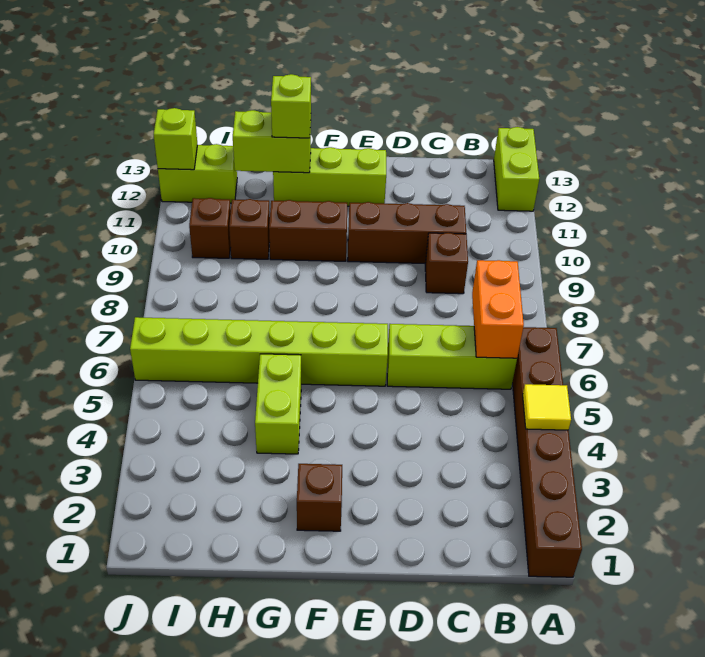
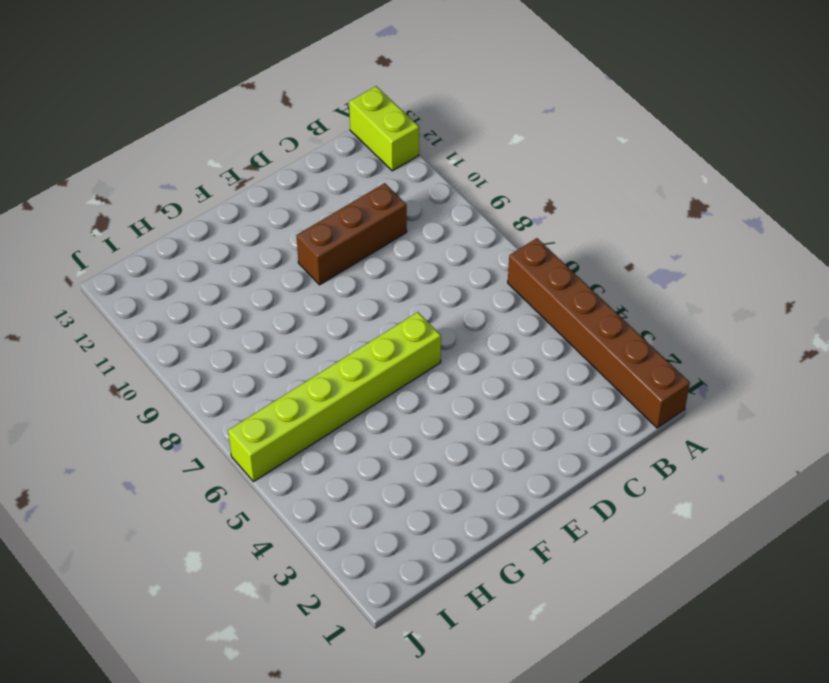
none -> lime 1x3 brick [387,324,517,389]
none -> brown 1x1 brick [425,233,468,294]
none -> lime 1x3 brick [273,147,386,206]

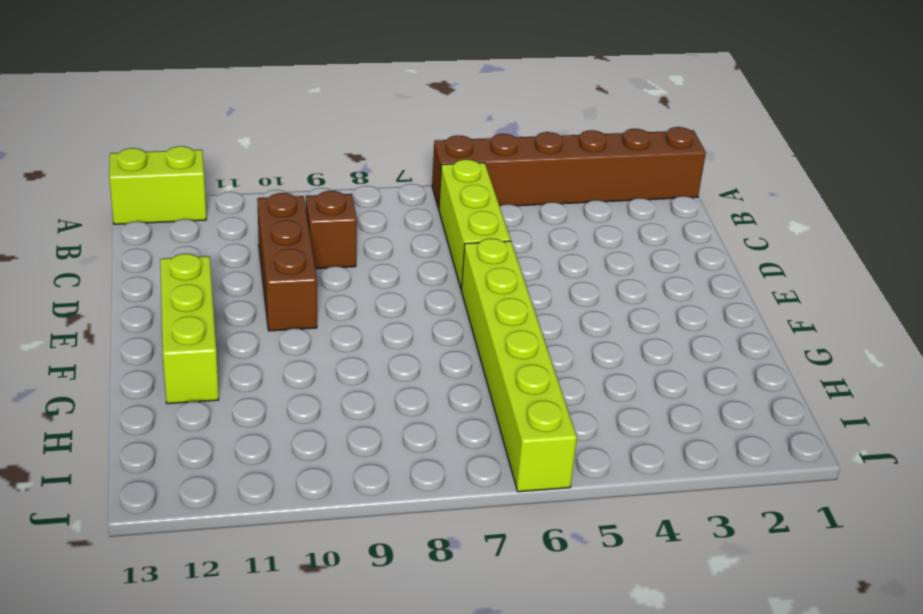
none -> brown 1x1 brick [297,464,342,531]
none -> brown 1x2 brick [269,200,347,261]
none -> lime 1x2 brick [255,354,301,454]

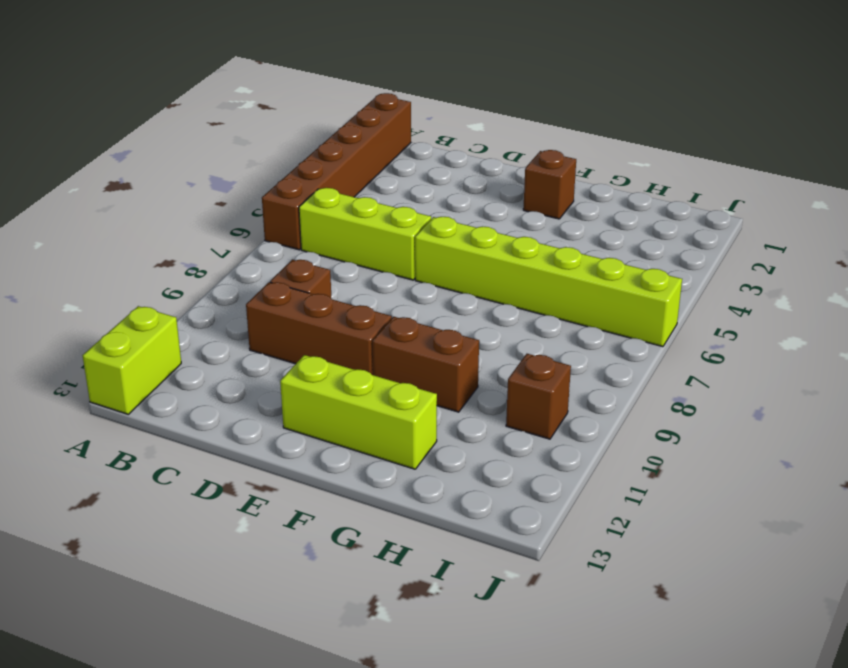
none -> lime 1x2 brick [255,354,301,454]
none -> brown 1x1 brick [229,199,270,259]
none -> lime 1x2 brick [158,144,237,203]

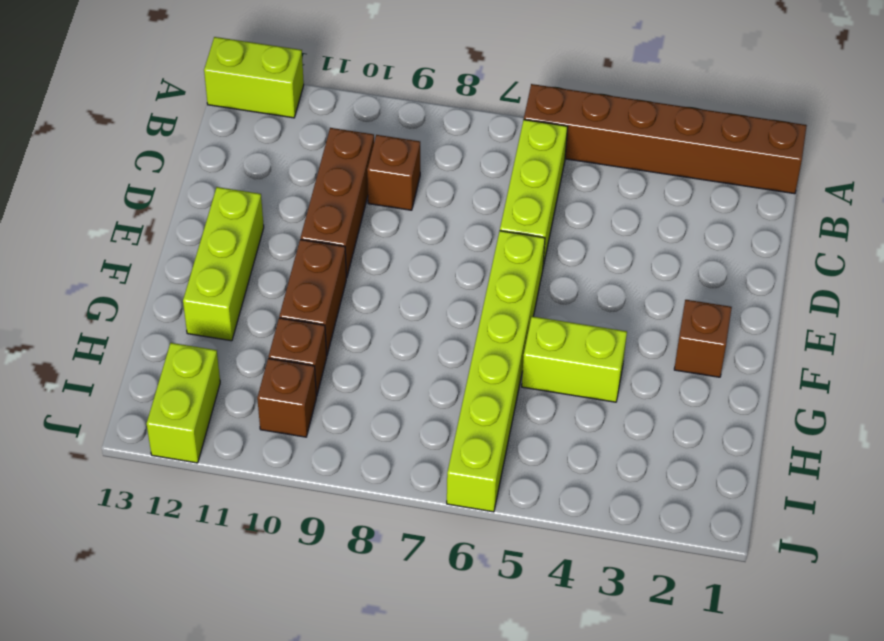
none -> yellow 1x1 tile [523,384,571,430]
none -> orange 1x2 brick [472,260,524,358]
none -> lime 1x2 brick [233,110,311,173]

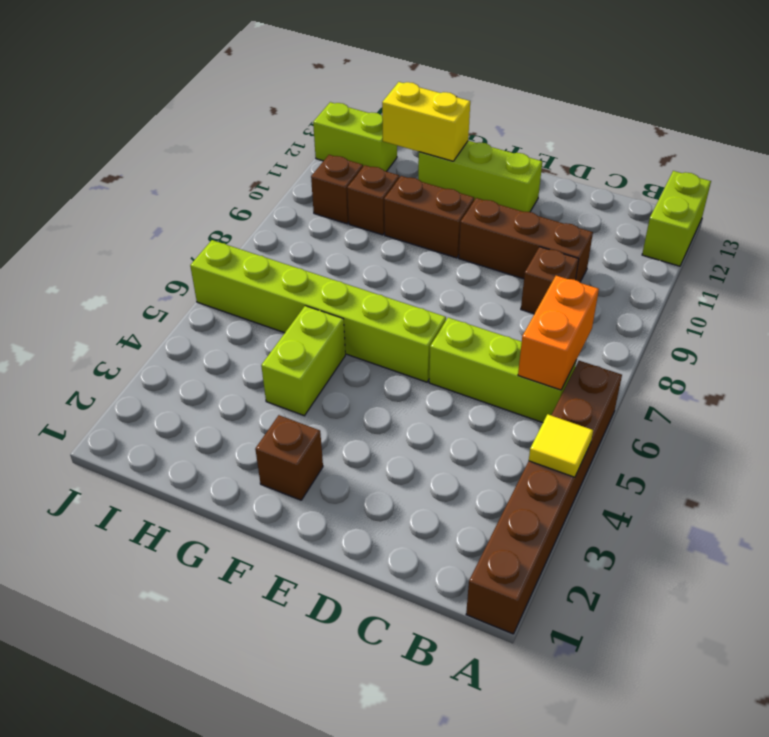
yellow 1x2 brick [382,82,470,161] -> lime 1x2 brick [233,110,311,173]
none -> lime 1x1 brick [154,108,197,170]
none -> lime 1x1 brick [271,74,311,138]

